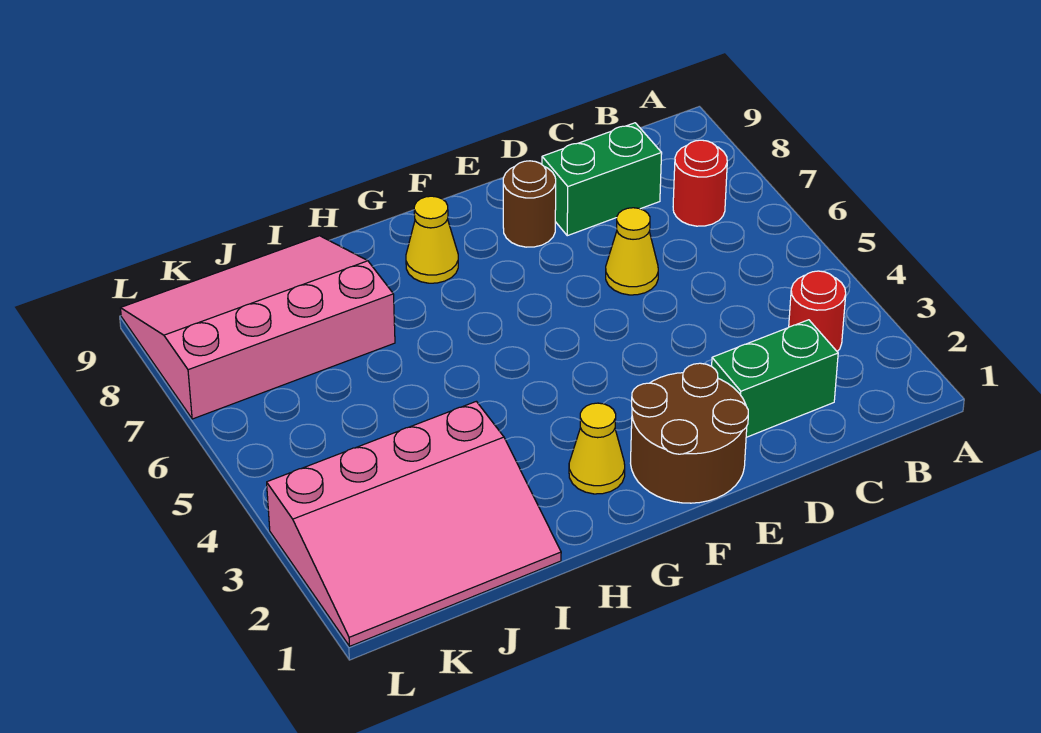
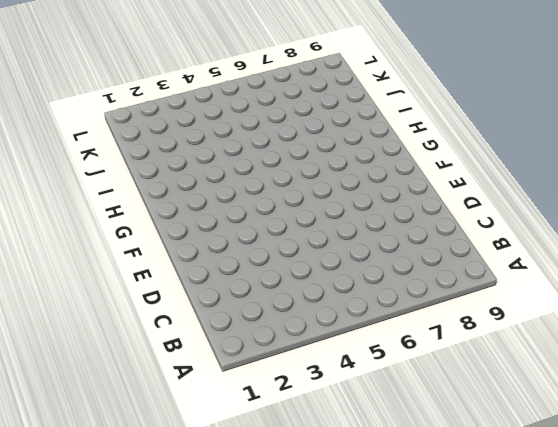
none -> red 1x1 round brick [789,271,846,352]
none -> red 1x1 round brick [673,140,727,226]

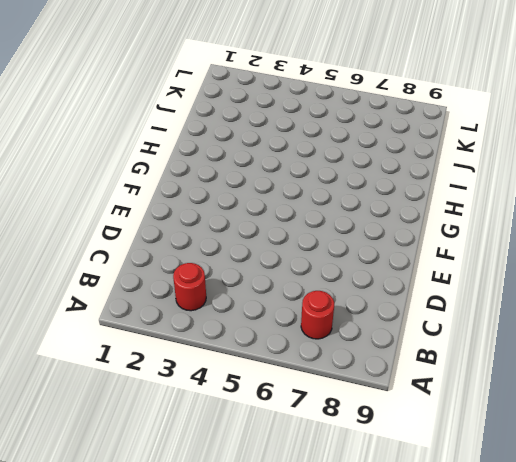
none -> green 1x2 brick [712,320,838,437]
none -> green 1x2 brick [542,123,662,236]

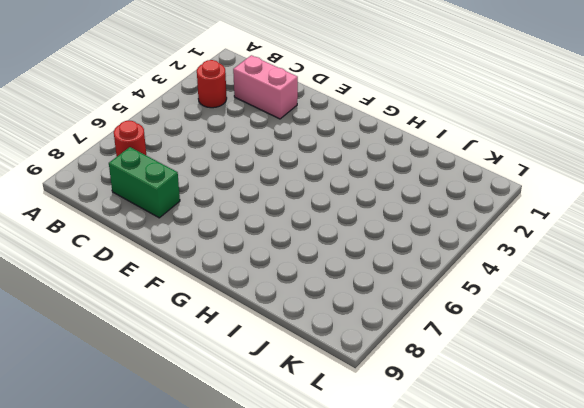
pink 1x2 brick [233,55,298,119] -> green 1x2 brick [712,320,838,437]
none -> yellow 1x1 cone [606,208,658,295]
none -> brown 2x2 round brick [631,363,748,503]

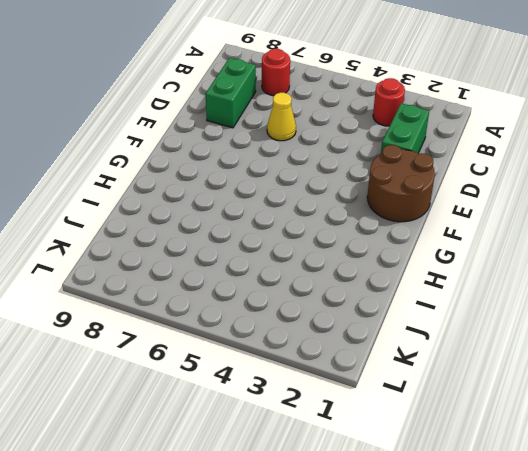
none -> brown 1x1 round brick [503,161,556,247]
none -> yellow 1x1 cone [569,403,625,494]

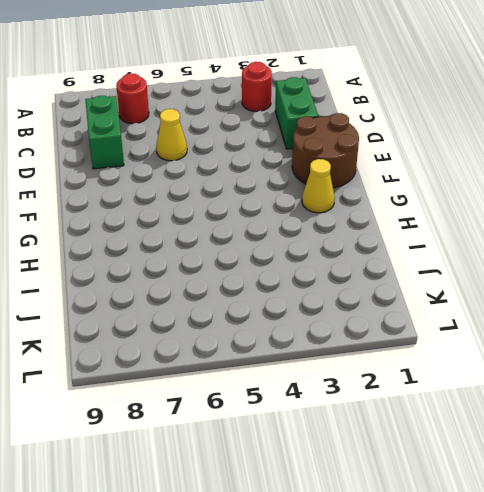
none -> brown 1x1 round brick [503,161,556,247]
none -> yellow 1x1 cone [406,196,458,283]

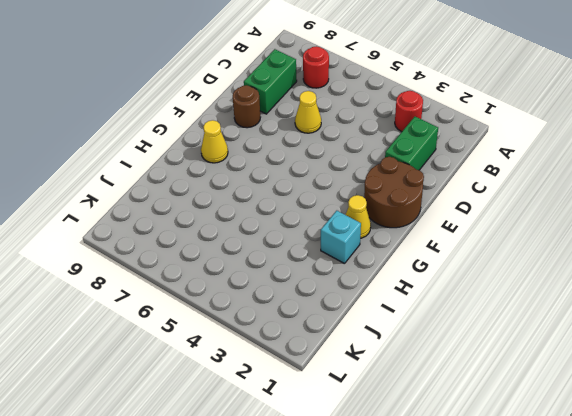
cyan 1x1 brick [321,211,361,264] -> none
none -> pink 3x4 slope [267,401,561,646]
none -> pink 3x4 slope [120,236,395,419]

